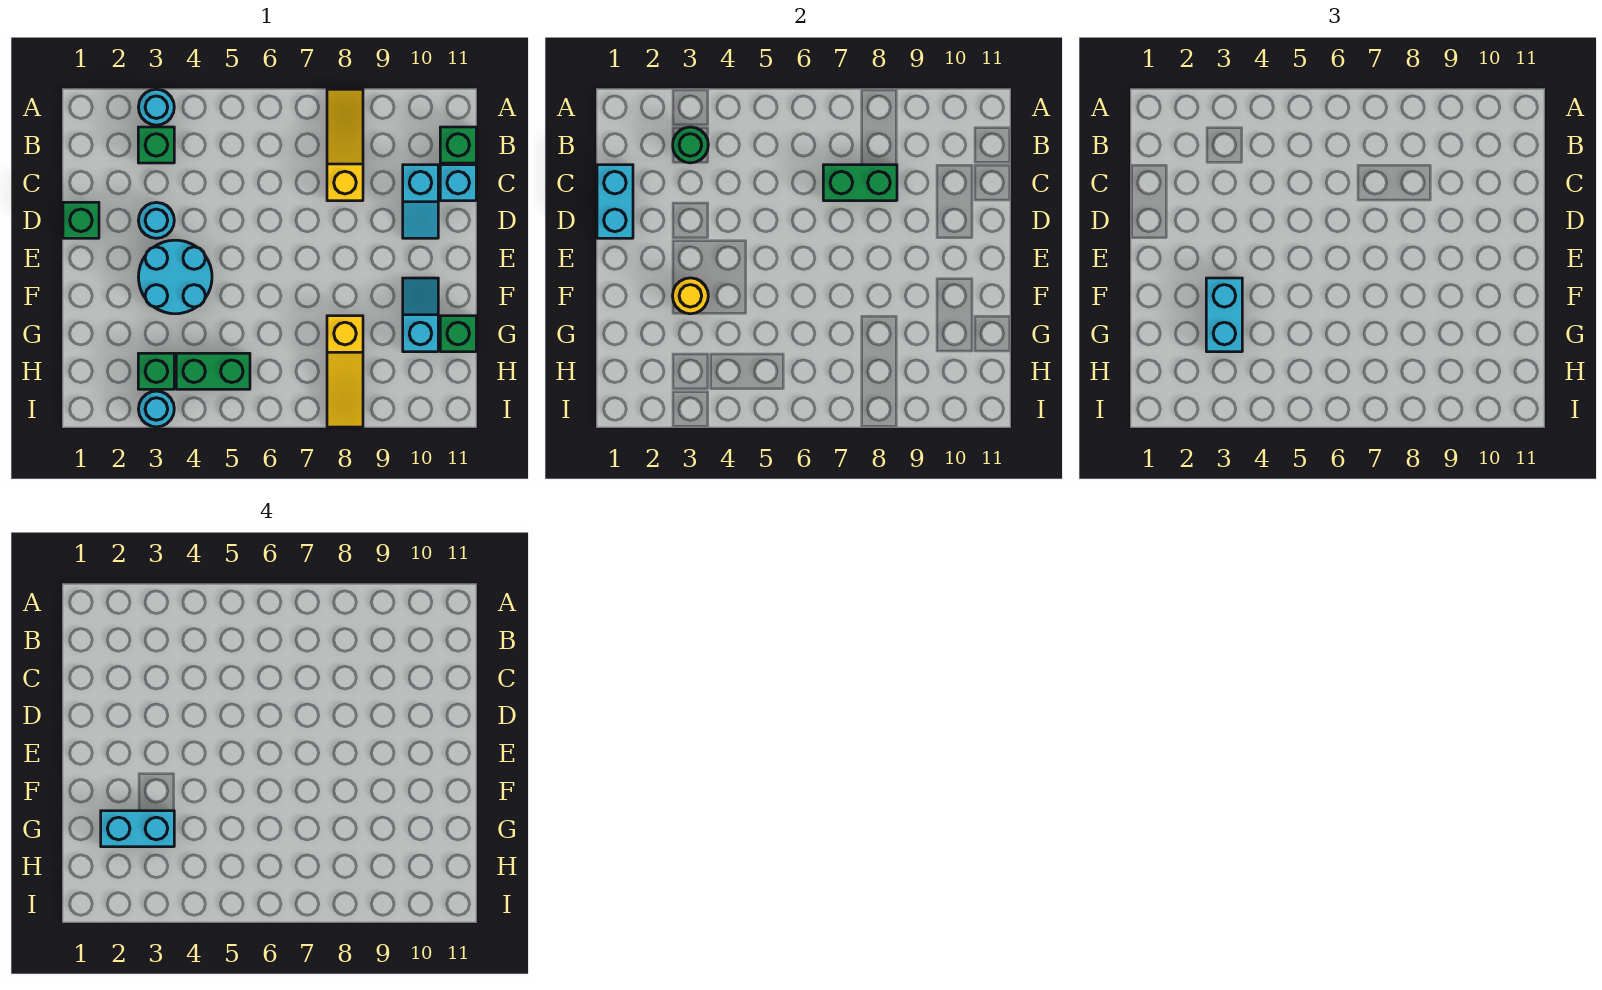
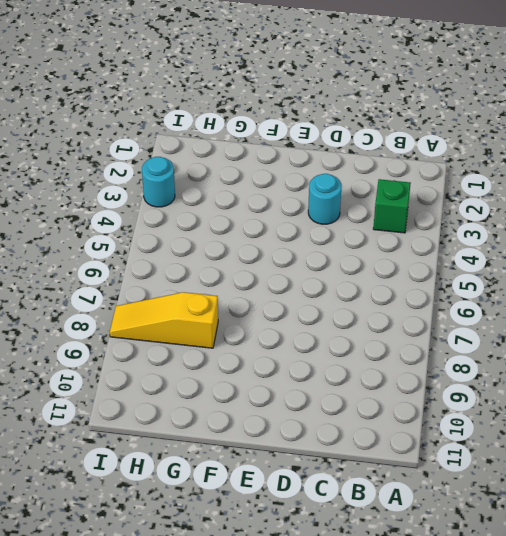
none -> cyan 1x1 round brick [139,89,174,125]
none -> yellow 1x3 slope [327,89,363,201]
none -> green 1x1 brick [440,127,476,163]

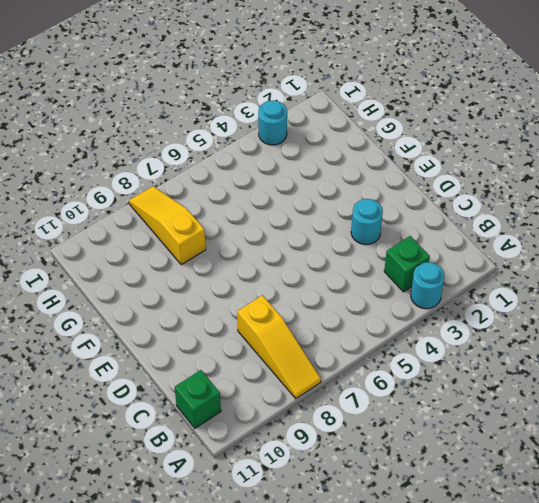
none -> cyan 1x2 slope [403,165,438,238]
none -> cyan 1x1 brick [440,165,476,201]
none -> green 1x1 brick [63,202,99,238]

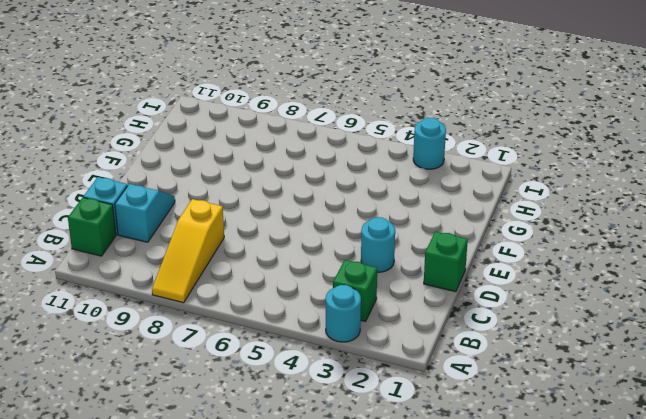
none -> cyan 2x2 round brick [139,240,212,314]
none -> cyan 1x2 slope [403,278,438,352]
none -> yellow 1x3 slope [327,316,363,427]

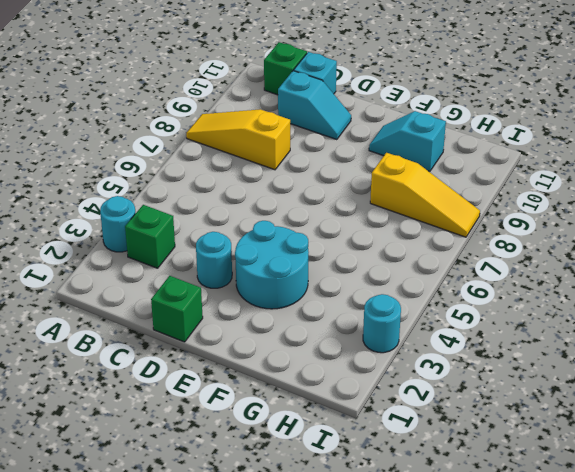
none -> green 1x1 brick [440,316,476,352]
none -> green 1x1 brick [138,353,174,389]
none -> green 1x2 brick [176,353,250,389]

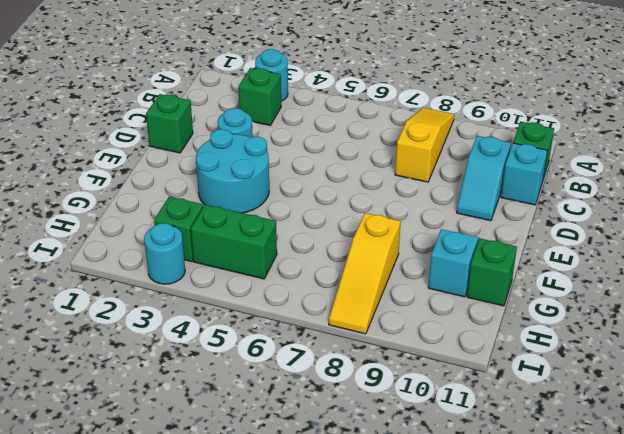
none -> green 1x1 round brick [673,127,708,163]
none -> cyan 1x2 brick [597,165,633,238]
none -> green 1x2 brick [823,165,897,201]

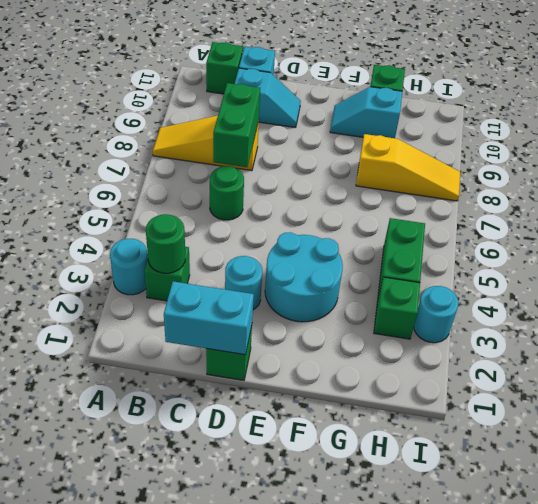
green 1x1 round brick [210,166,244,220] -> none
none -> yellow 1x1 round brick [673,278,708,314]
none -> cyan 1x2 brick [1206,278,1242,352]
none -> cyan 1x2 brick [101,811,174,847]

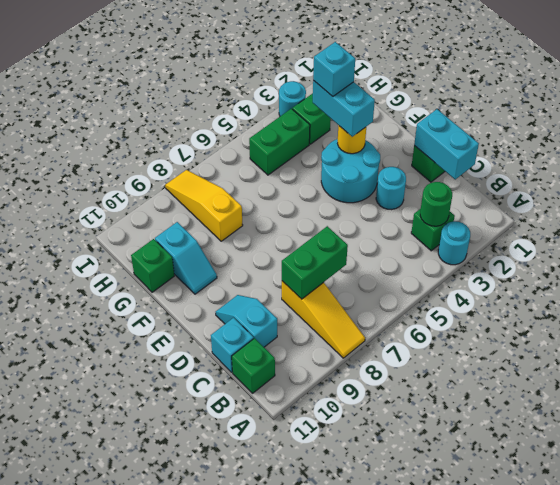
cyan 1x1 brick [313,42,355,96] -> cyan 1x2 brick [101,811,174,847]

